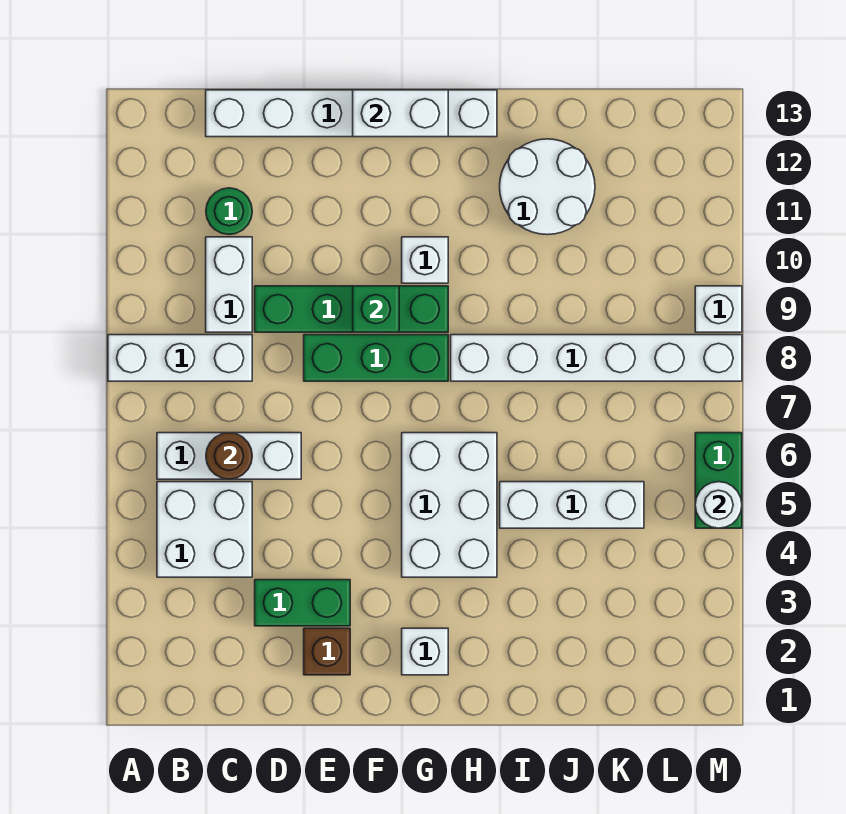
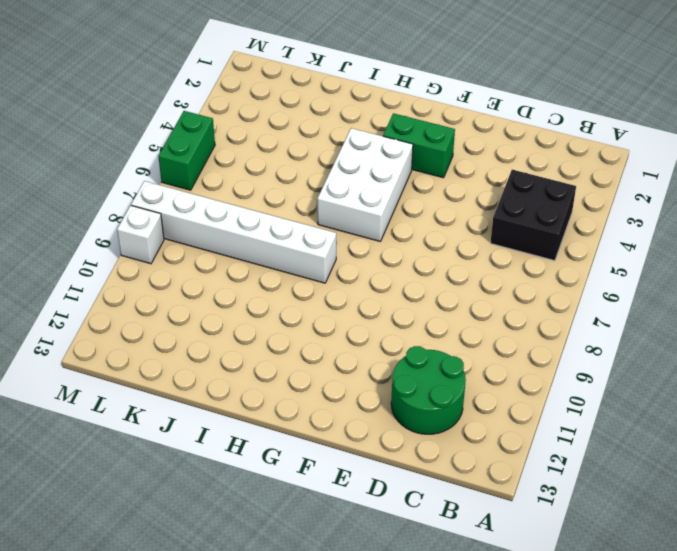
black 2x2 brick [490,170,576,261] -> white 2x2 brick [157,482,252,577]
green 2x2 round brick [391,346,466,434] -> green 1x1 round brick [206,188,252,234]
green 1x2 brick [383,113,455,178] -> green 1x2 brick moved to [255,580,350,626]
none -> white 1x3 brick [108,335,252,381]
none -> white 1x3 brick [157,433,301,479]
none -> white 1x2 brick [206,237,252,332]

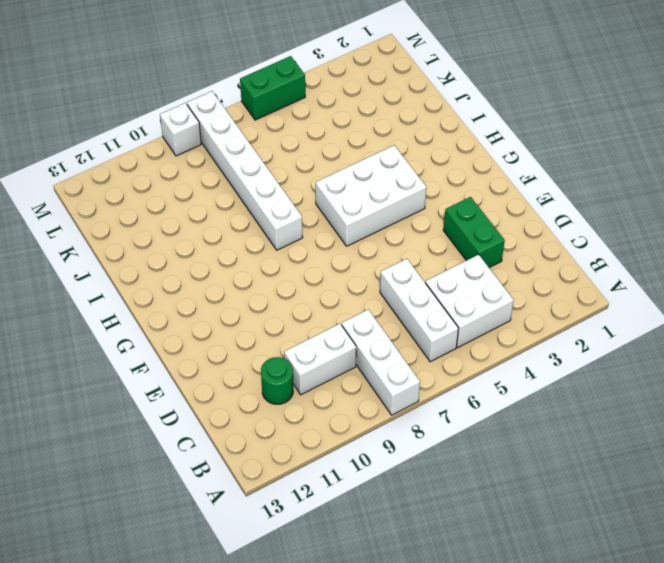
none -> white 1x6 brick [206,90,497,137]
none -> green 1x4 brick [255,286,448,332]
none -> brown 1x1 brick [304,628,350,675]

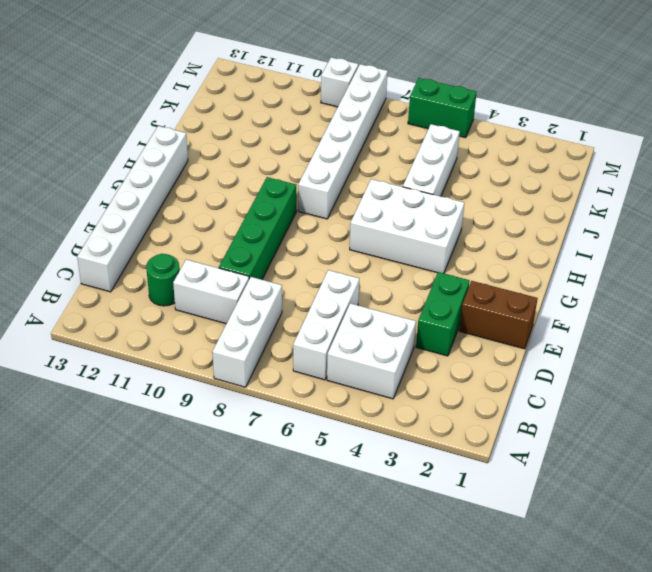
brown 1x2 brick [459,281,538,349] -> brown 1x1 brick [304,628,350,675]
none -> green 1x3 brick [304,335,448,381]
none -> white 1x1 brick [402,628,448,675]
none -> white 1x1 brick [402,237,448,283]

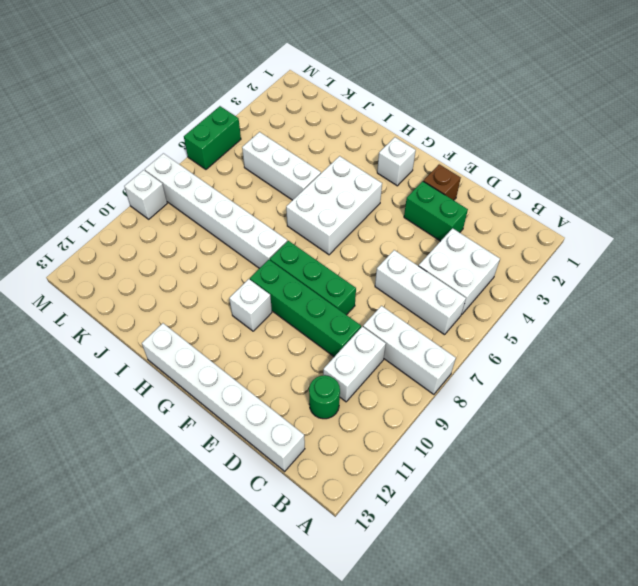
none -> white 2x2 round brick [500,139,595,235]
none -> brown 1x1 round brick [206,433,252,479]
none -> green 1x1 brick [353,286,399,332]

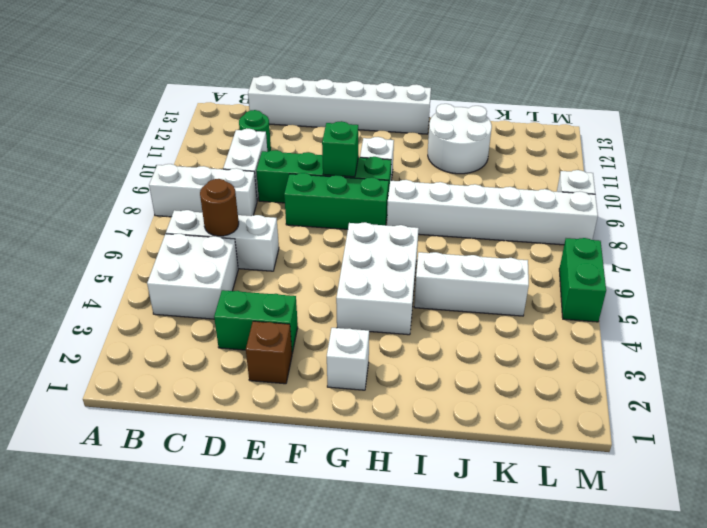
none -> white 1x2 brick [353,90,448,137]
none -> white 1x1 round brick [695,482,742,528]

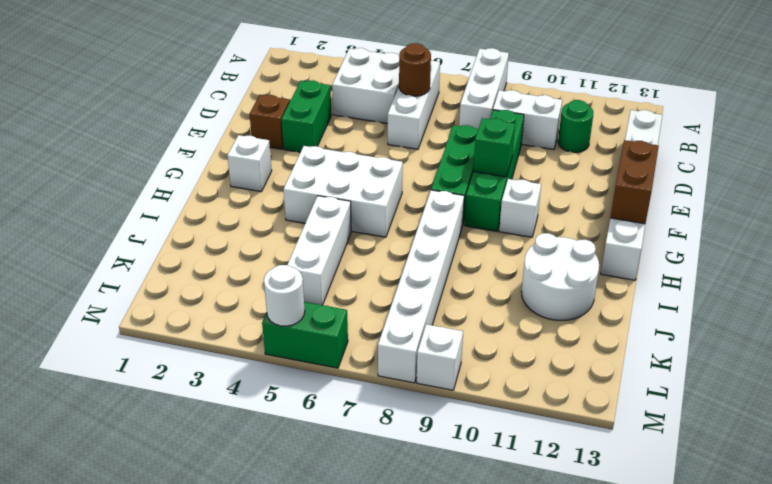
brown 1x2 brick [610,140,659,224] -> white 1x2 brick [353,90,448,137]

